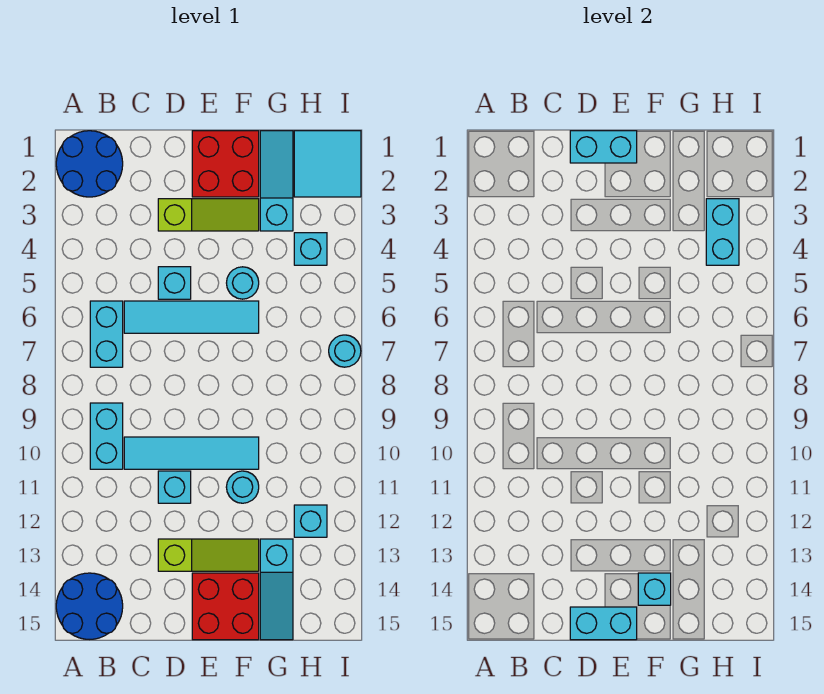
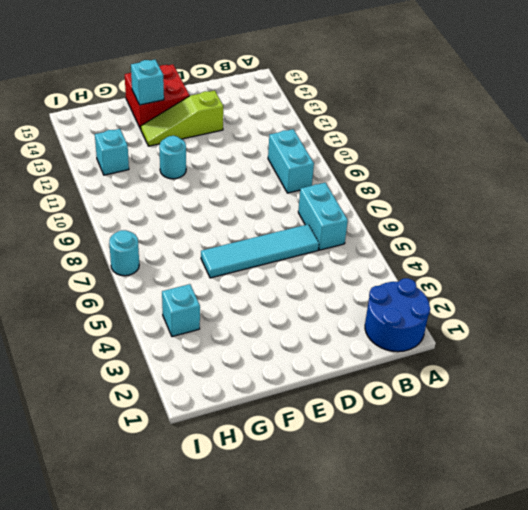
none -> blue 2x2 round brick [56,573,123,639]
none -> cyan 1x4 tile [124,437,259,469]
none -> lime 1x3 slope [158,199,259,231]

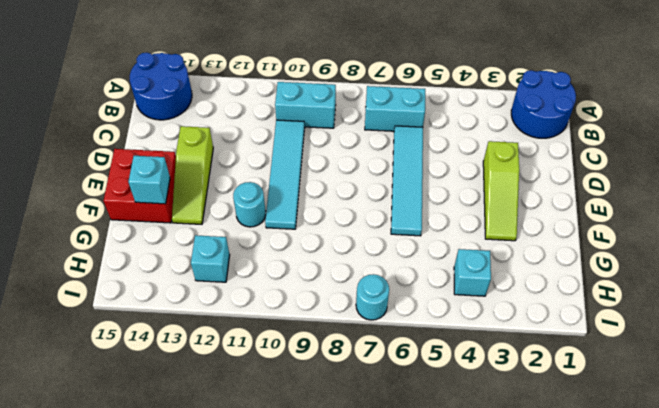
none -> cyan 1x1 brick [158,267,191,299]
none -> cyan 1x1 brick [158,471,191,503]
none -> red 2x2 brick [192,131,259,197]

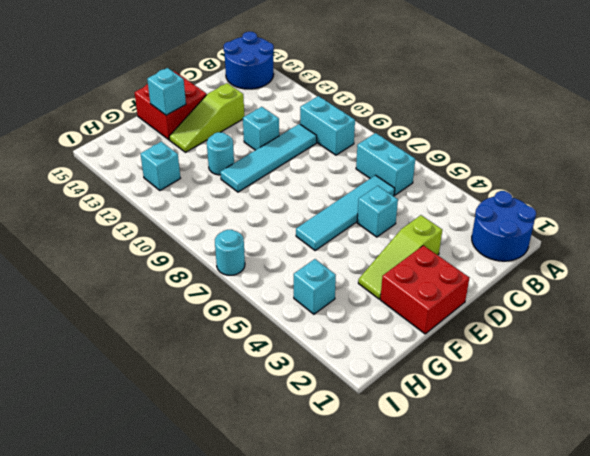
none -> cyan 1x1 round brick [227,267,259,299]
none -> cyan 1x3 slope [260,131,293,231]
none -> cyan 1x3 slope [260,539,293,640]

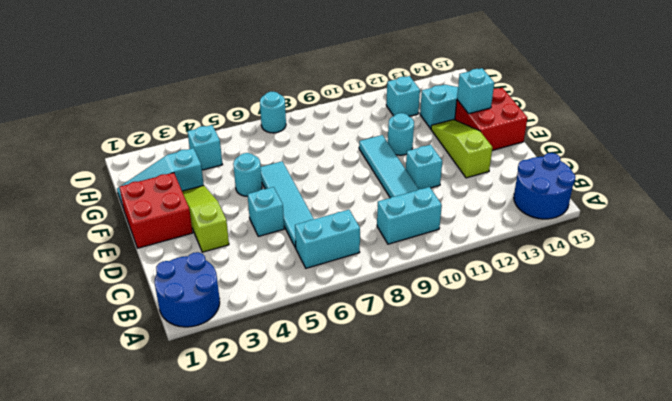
none -> cyan 2x2 tile [294,131,361,197]
none -> cyan 1x2 brick [570,131,637,163]
none -> cyan 1x2 brick [570,607,637,640]

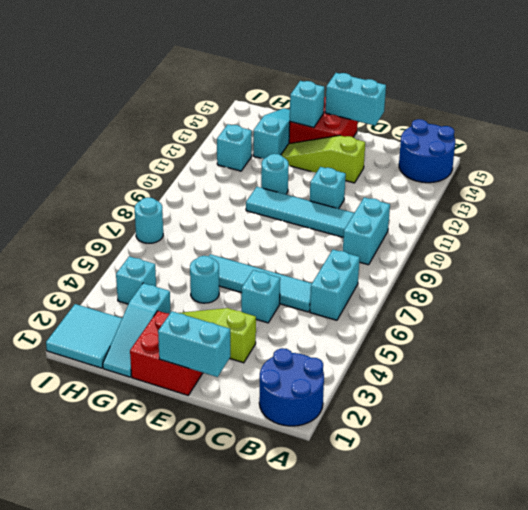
none -> cyan 1x2 brick [706,199,739,265]

